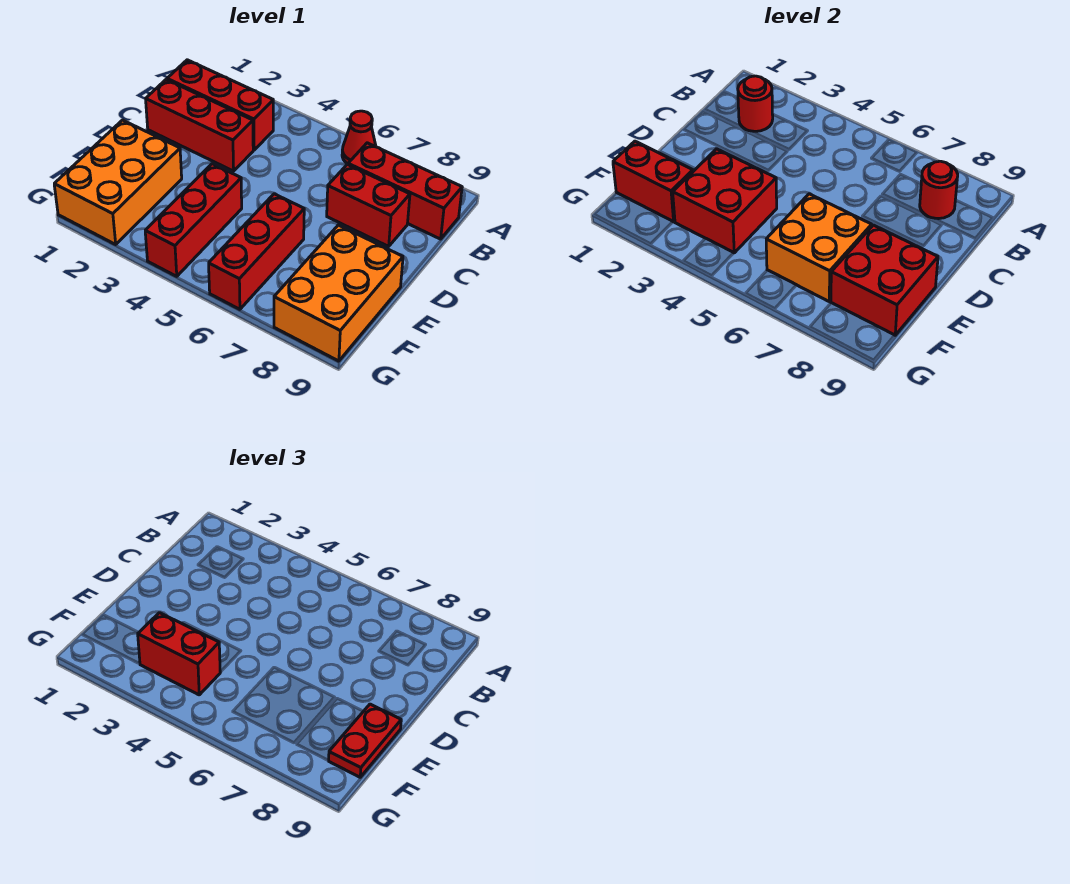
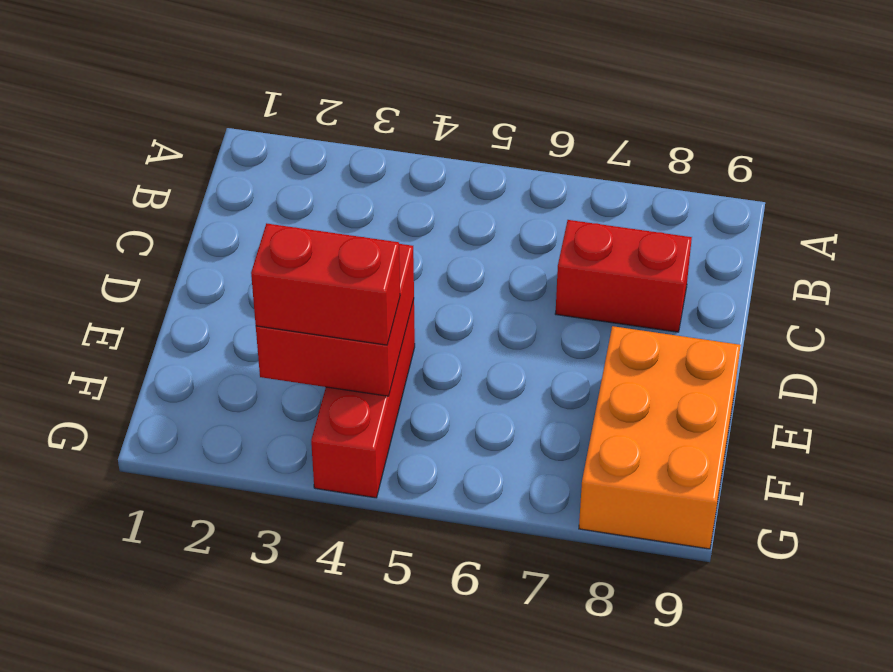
none -> red 1x1 cone [342,111,376,164]
none -> red 1x3 brick [167,60,273,150]
none -> red 1x3 brick [348,143,462,239]

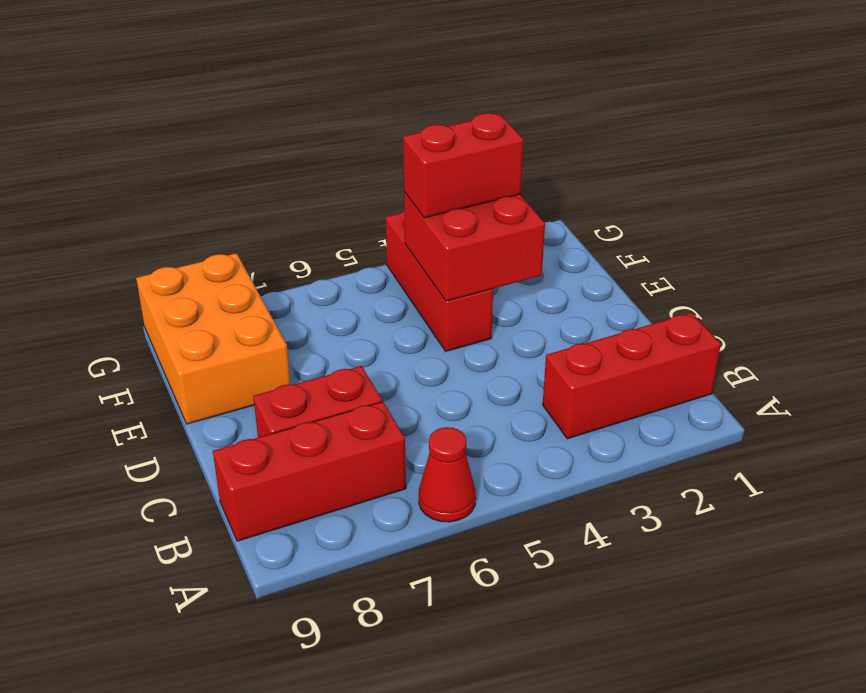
none -> red 1x3 brick [146,80,253,171]
none -> orange 2x3 brick [54,120,182,244]
none -> red 1x3 brick [209,194,304,309]

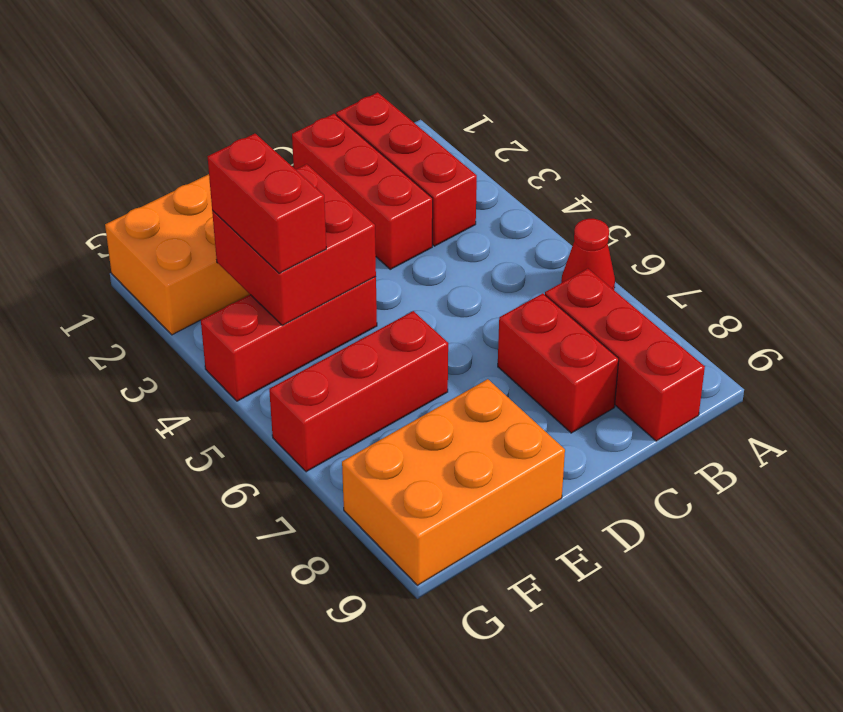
none -> red 1x1 round brick [738,76,773,131]
none -> red 1x1 round brick [920,161,958,219]
none -> orange 2x2 brick [766,194,872,301]

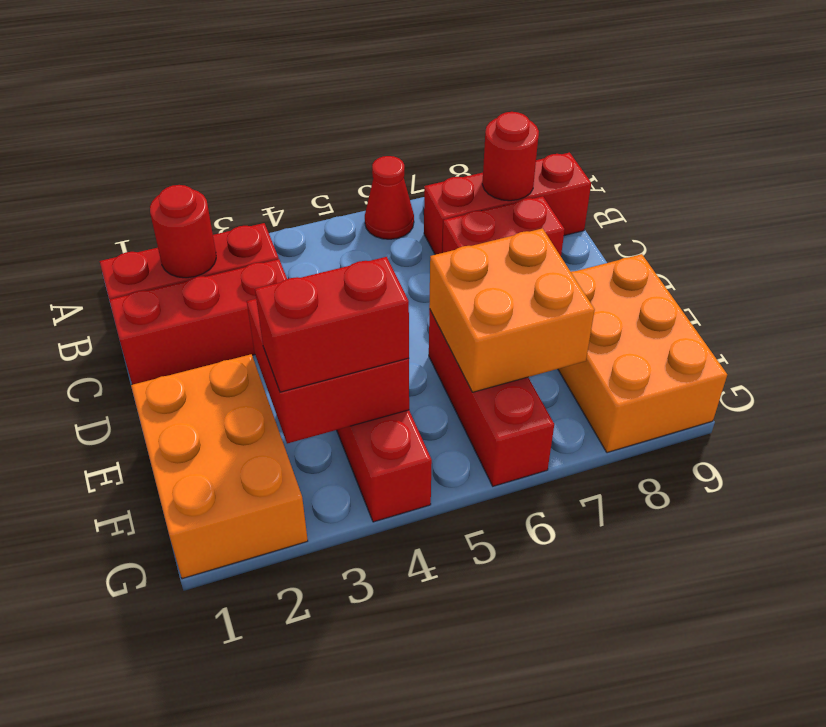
none -> red 2x2 brick [831,225,938,335]
none -> red 1x2 brick [613,141,693,222]
none -> red 1x2 plate [328,704,401,777]

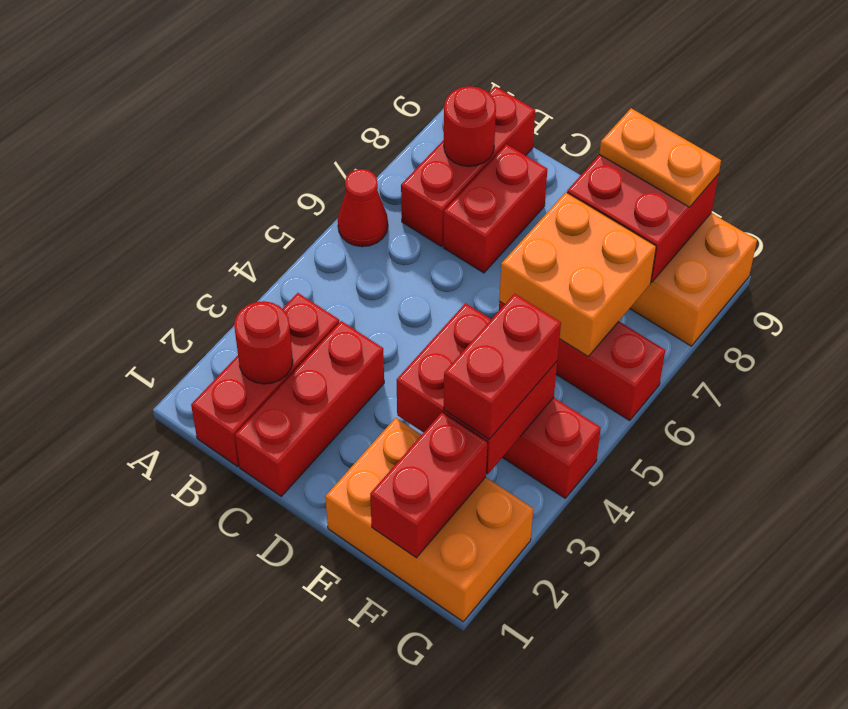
orange 1x2 plate [599,108,721,207] -> red 1x2 plate [328,704,401,777]

